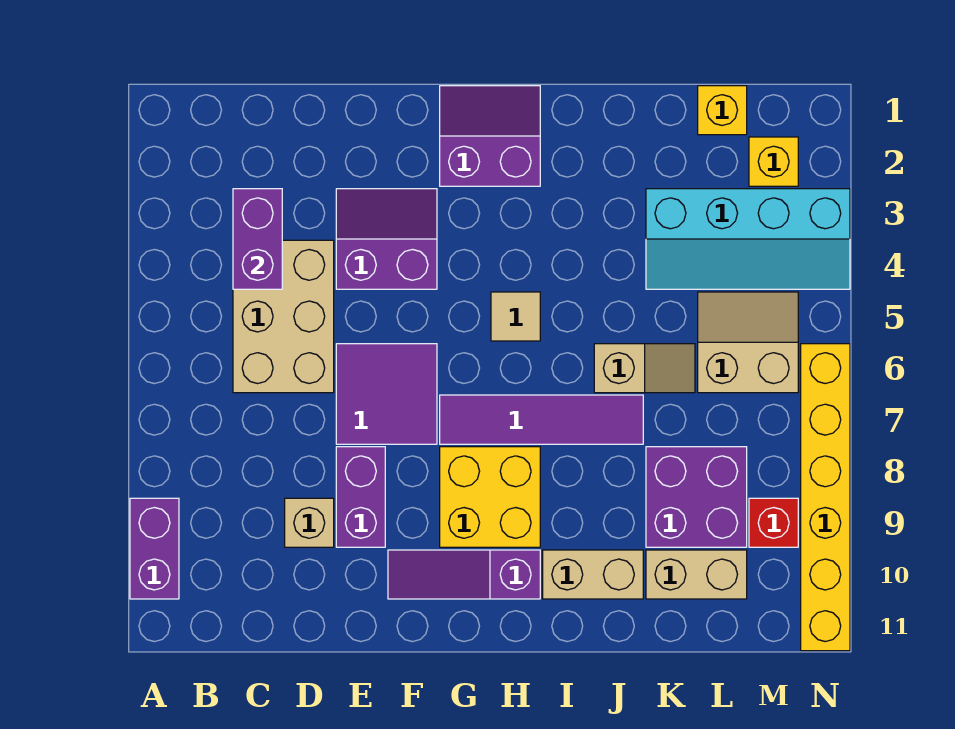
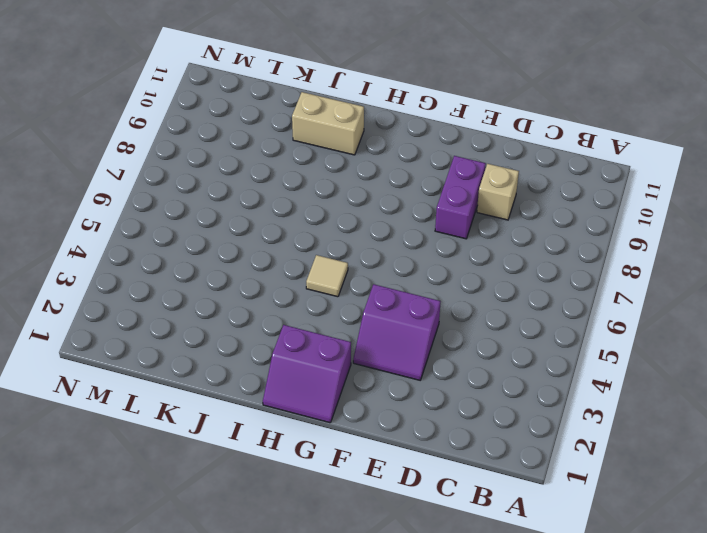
none -> purple 1x2 brick [130,498,179,599]
none -> tan 2x3 brick [233,240,334,393]
none -> purple 2x2 tile [336,344,437,444]

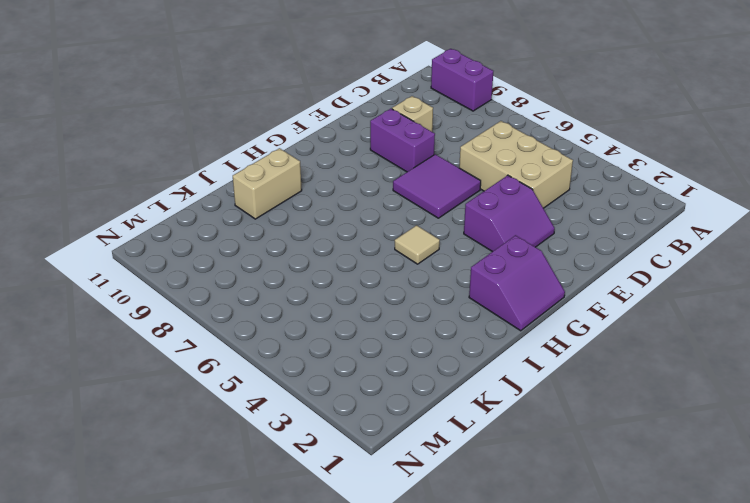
none -> purple 1x3 slope [388,550,540,599]
none -> purple 1x4 tile [440,395,643,444]
none -> yellow 2x2 brick [440,447,540,547]

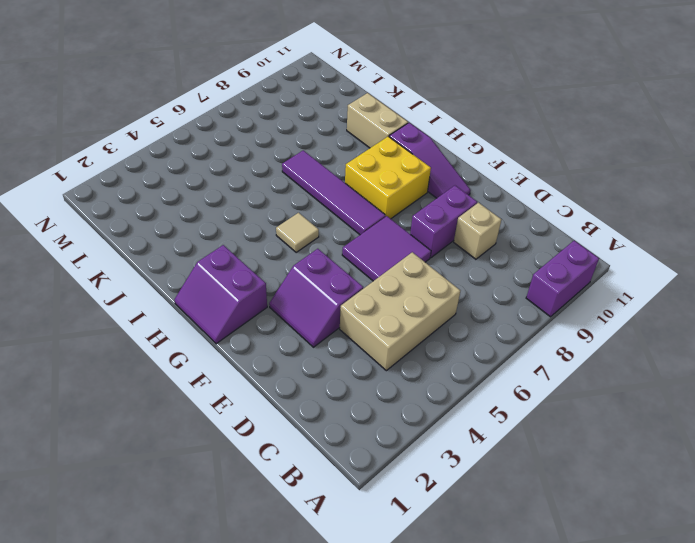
none -> tan 1x2 slope [594,344,695,393]
none -> cyan 2x4 slope [646,189,850,289]
none -> purple 2x2 brick [646,447,747,547]

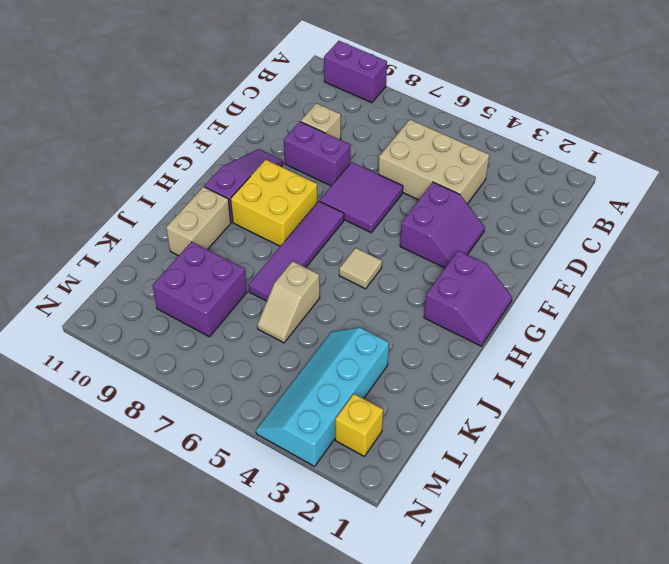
none -> tan 1x2 brick [646,550,747,599]
none -> yellow 1x1 brick [698,86,747,135]
none -> tan 2x2 slope [698,292,798,393]

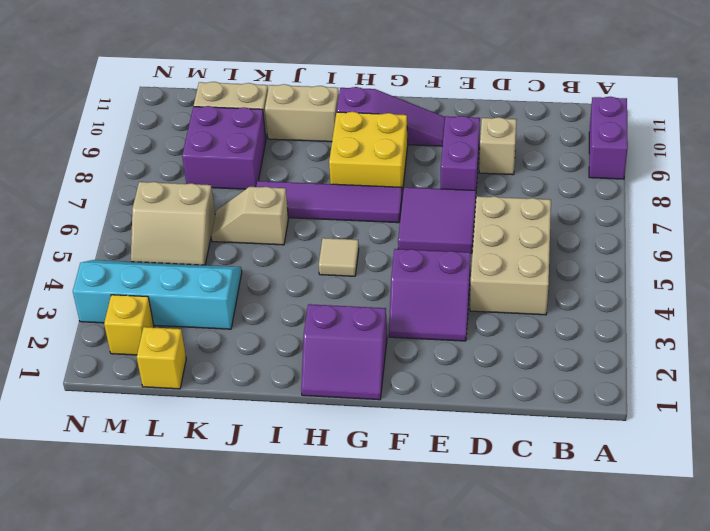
none -> red 1x1 brick [749,498,798,547]
none -> yellow 1x6 brick [801,344,850,651]
none -> purple 1x2 brick [233,189,282,289]

